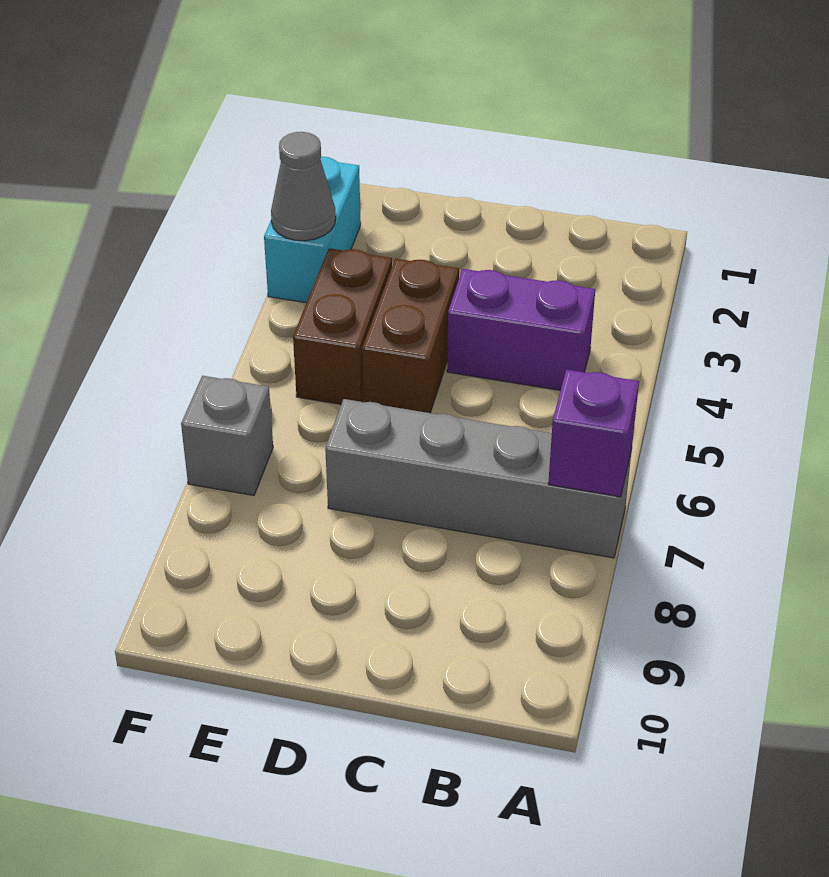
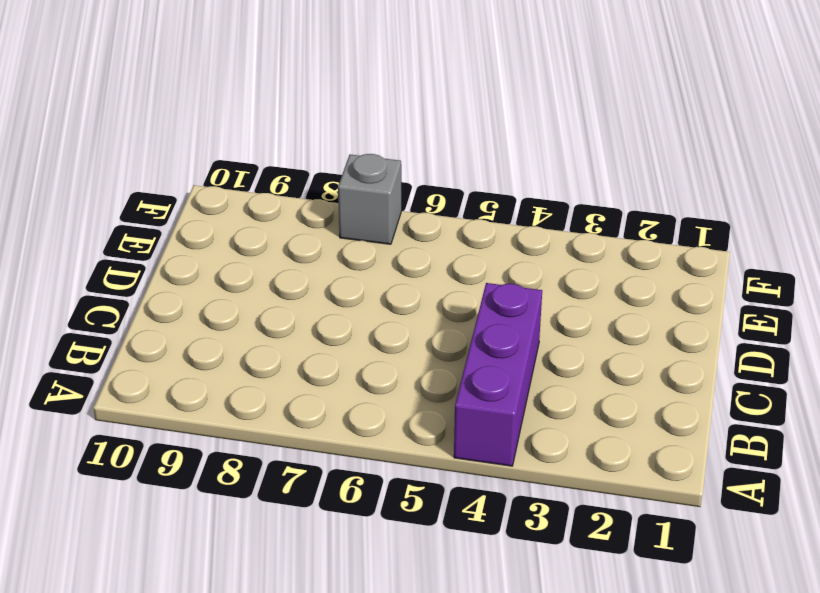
purple 1x3 brick [454,283,542,466] -> purple 1x2 brick [447,269,595,390]
none -> grey 1x4 brick [325,399,632,558]
none -> brown 1x2 brick [362,258,459,413]

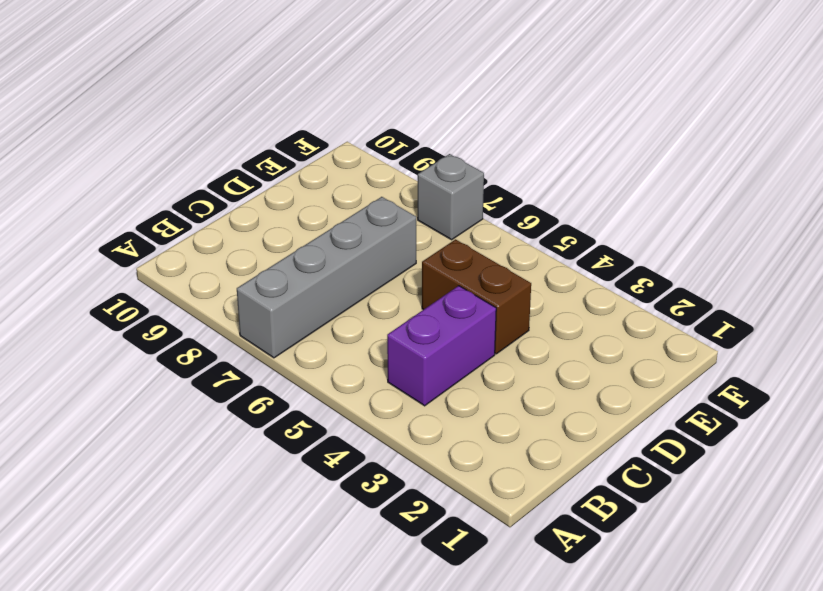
none -> brown 1x2 brick [293,248,392,404]
none -> cyan 1x2 brick [264,157,361,303]

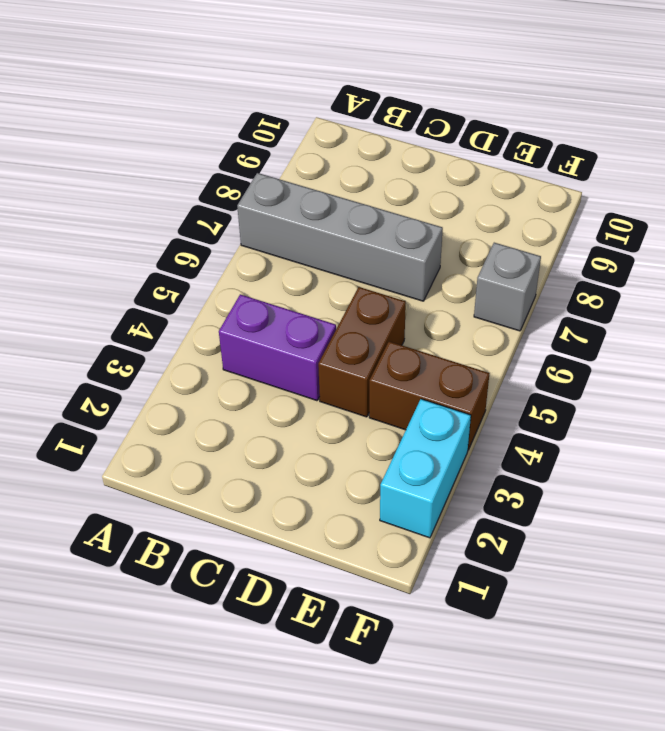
brown 1x2 brick [369,341,489,450] -> brown 1x2 brick turned to [293,248,392,404]
none -> purple 1x1 brick [548,369,639,497]
none -> grey 1x1 cone [271,132,336,241]

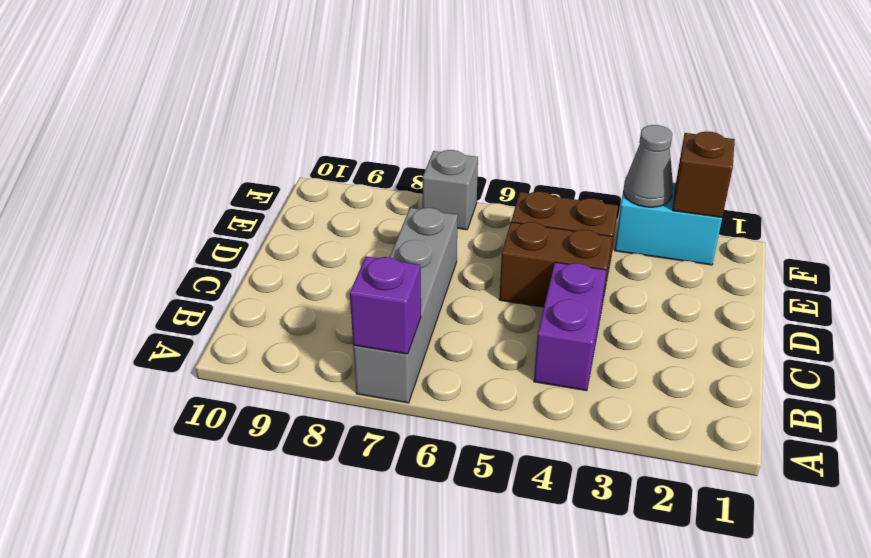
brown 1x1 brick [673,132,735,217] -> none

